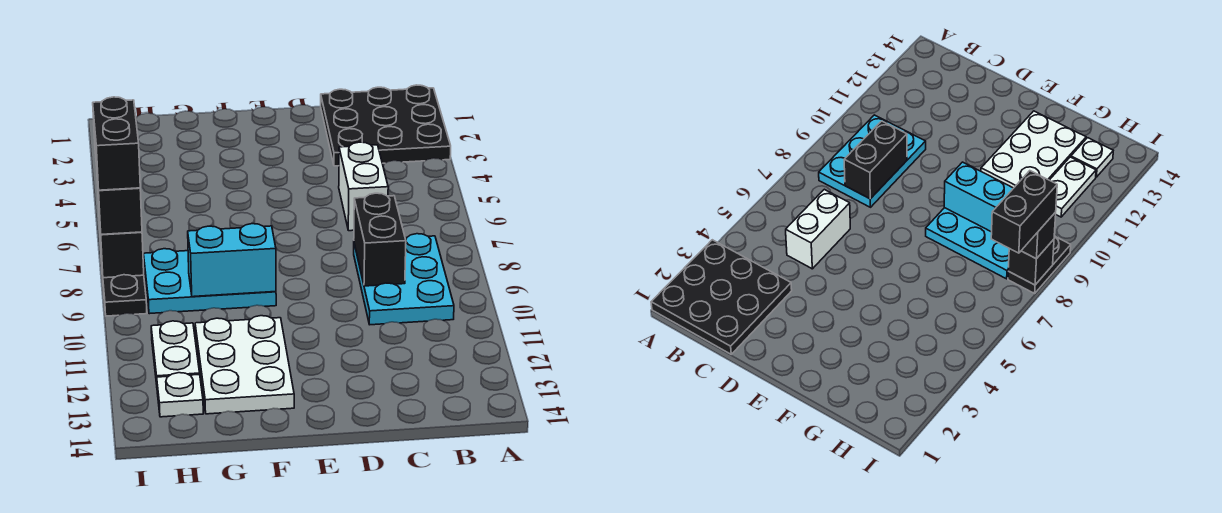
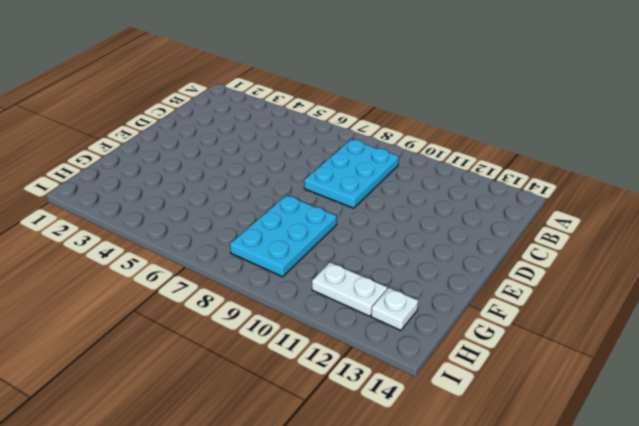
cyan 2x3 plate [304,140,399,208] -> cyan 2x3 plate turned to [354,234,454,325]
none -> black 3x3 plate [321,85,451,166]
none -> white 1x2 brick [339,142,388,231]
none -> white 2x3 plate [195,316,294,414]

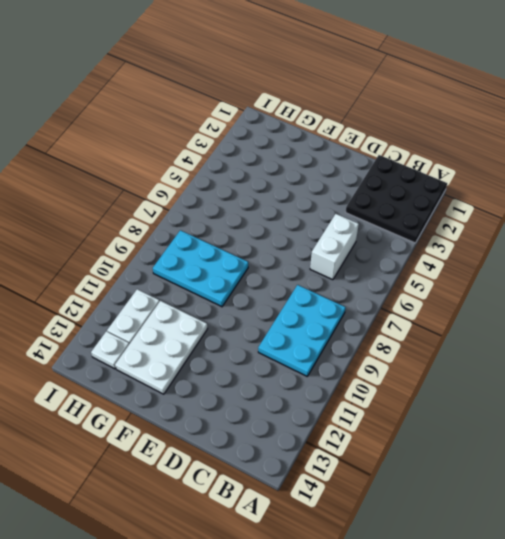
none -> black 1x2 plate [101,261,147,316]
none -> black 1x2 brick [354,193,406,286]
none -> cyan 1x2 brick [188,224,276,297]

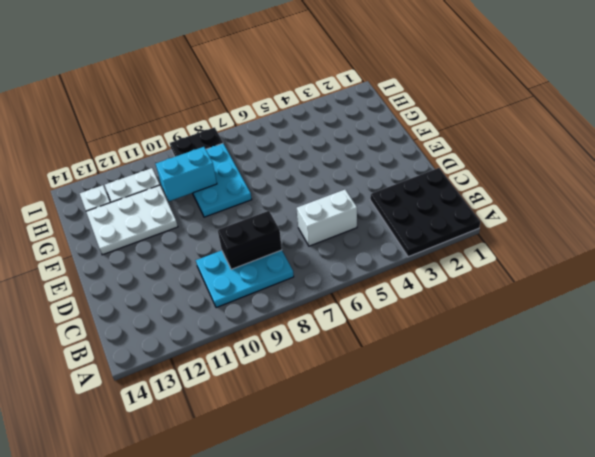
cyan 1x2 brick [156,147,217,201] -> cyan 1x2 brick turned to [188,224,276,297]
none -> black 1x1 brick [99,220,144,278]
none -> black 1x1 brick [97,178,142,234]
none -> black 1x2 brick [93,97,140,190]

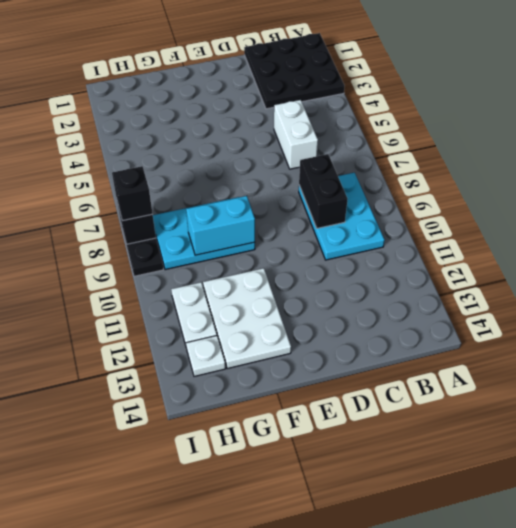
none -> black 1x2 brick [93,97,140,190]

